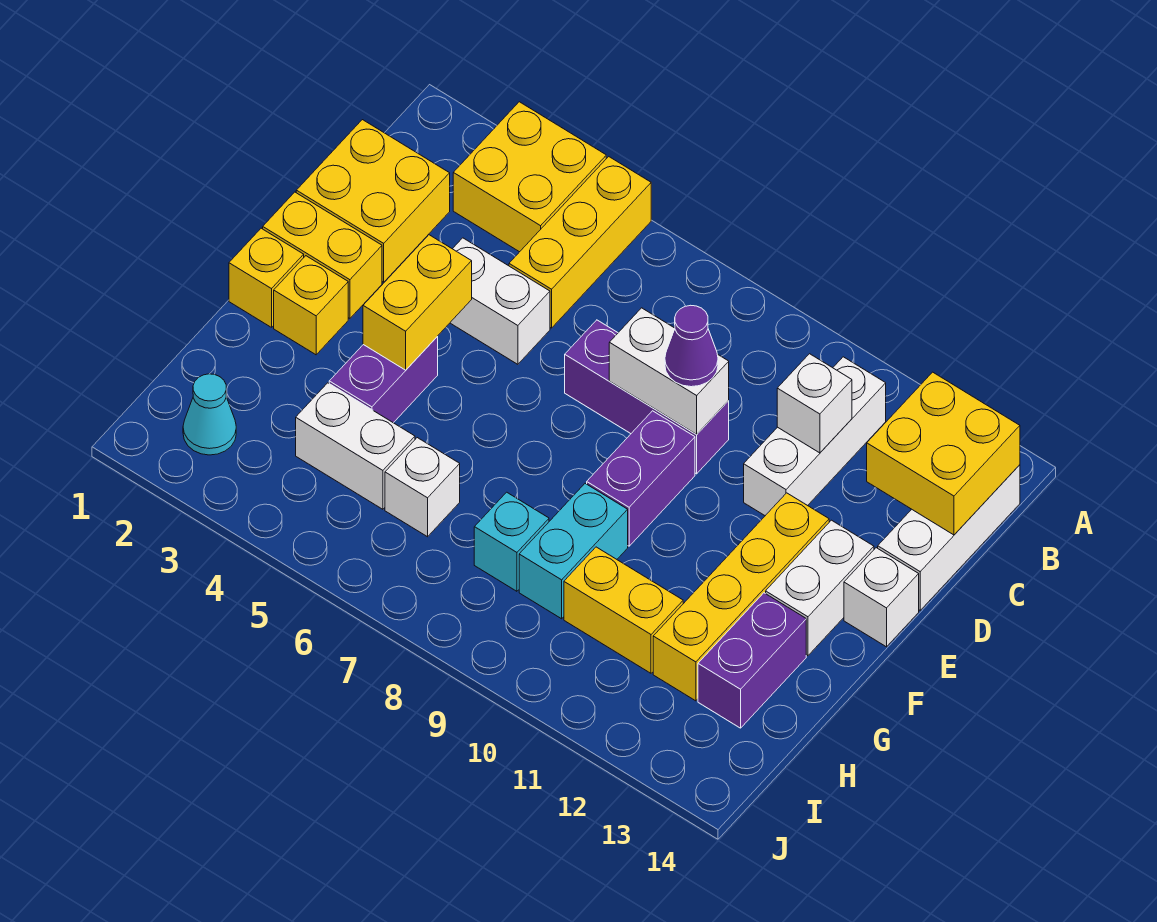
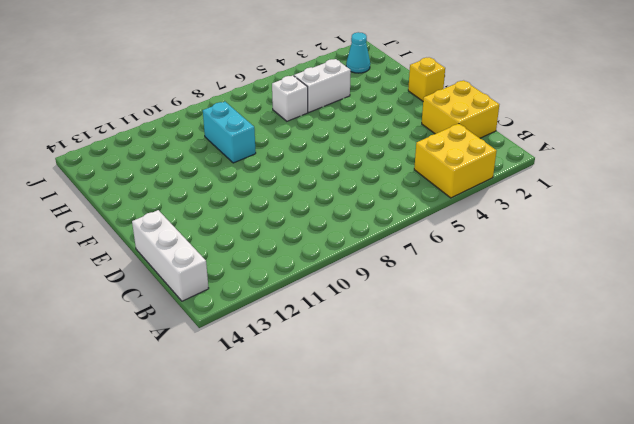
none -> yellow 1x3 brick [509,157,651,328]
none -> white 1x3 brick [744,357,886,516]
none -> white 1x2 brick [450,238,550,364]

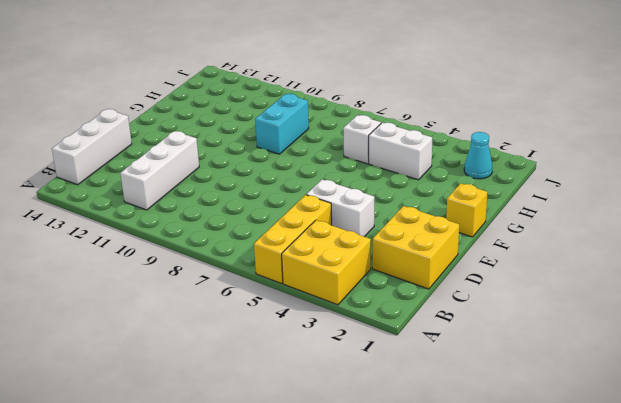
none -> purple 1x3 brick [565,320,729,474]
none -> yellow 1x2 brick [263,192,382,318]
none -> purple 1x2 brick [587,411,695,546]

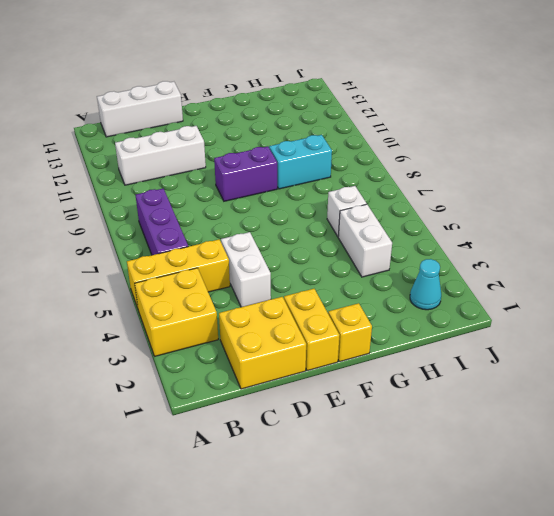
purple 1x3 brick [136,189,188,255] -> purple 1x3 brick moved to [565,320,729,474]
none -> yellow 1x4 brick [653,493,829,701]
none -> white 1x2 brick [766,520,874,656]
none -> white 1x1 brick [844,548,919,647]

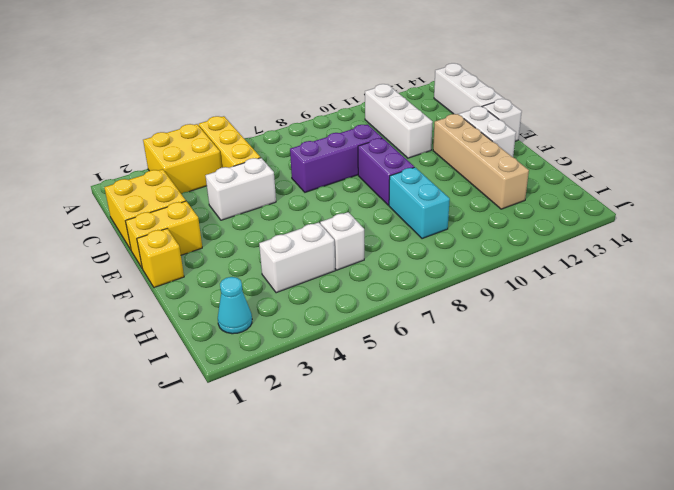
tan 1x4 brick [433,114,529,209] -> yellow 1x4 brick [653,493,829,701]
none -> yellow 1x1 brick [274,256,348,355]
none -> purple 1x2 brick [329,337,438,423]
none -> purple 1x2 brick [698,593,806,728]

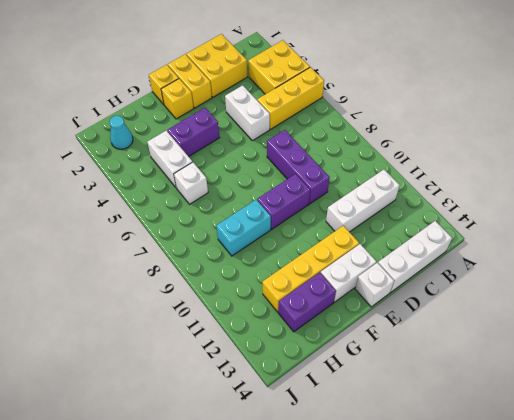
none -> cyan 1x1 brick [474,492,549,591]
none -> yellow 1x2 brick [564,547,683,673]
none -> yellow 2x2 brick [867,372,1020,535]

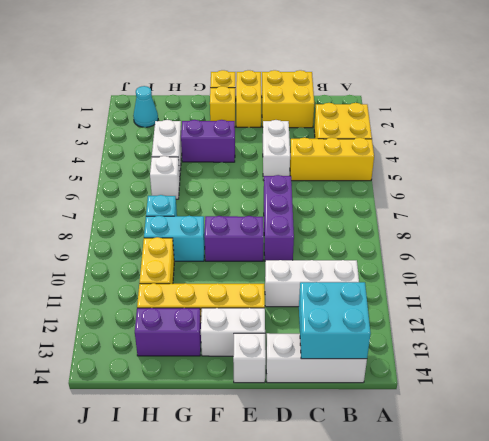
cyan 2x2 brick [299,282,371,359] -> yellow 2x2 brick [867,372,1020,535]
none -> white 1x1 brick [777,354,852,453]
none -> white 1x2 brick [609,308,729,435]
none -> yellow 1x2 brick [363,235,472,370]

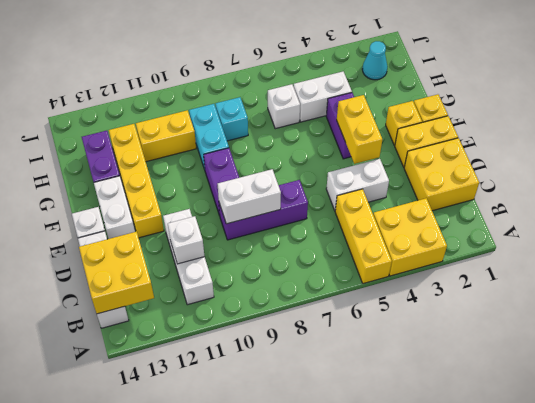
none -> purple 1x1 cone [665,305,718,387]

